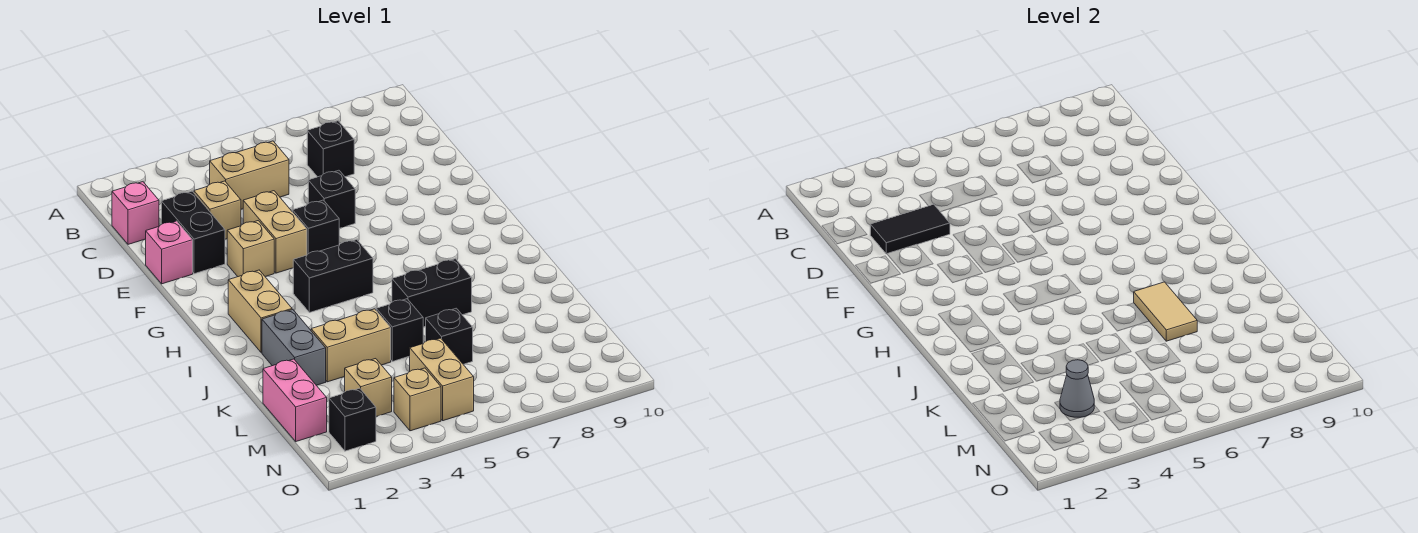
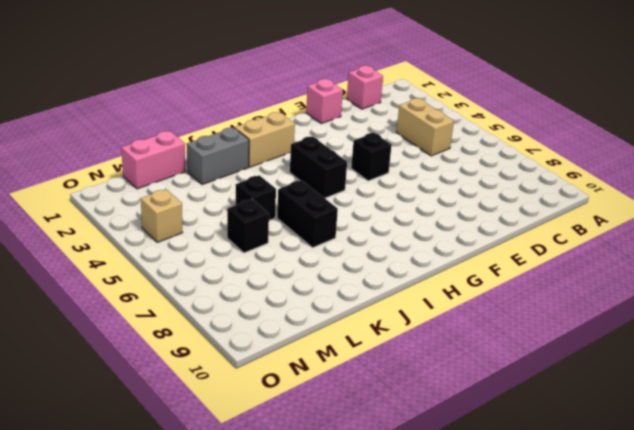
none -> black 1x1 brick [307,121,354,177]
none -> black 1x2 brick [161,191,225,274]
none -> tan 1x1 brick [194,181,241,239]

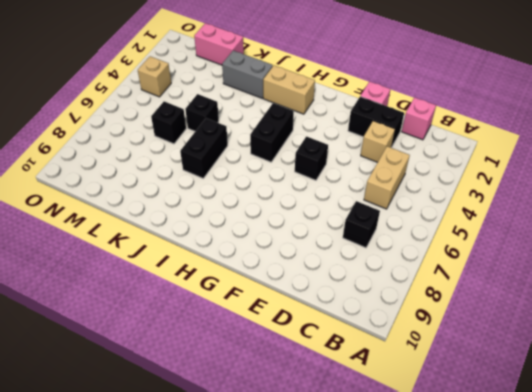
none -> tan 1x2 brick [243,191,307,273]
none -> black 1x1 brick [308,170,355,228]
none -> tan 1x1 brick [227,221,274,277]

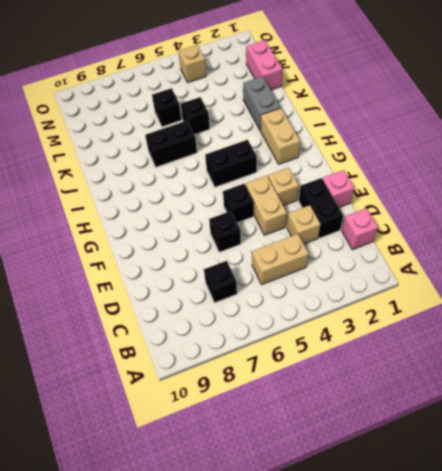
none -> tan 1x2 brick [311,309,391,382]
none -> tan 1x1 brick [345,359,392,416]
none -> tan 1x2 brick [409,338,474,421]

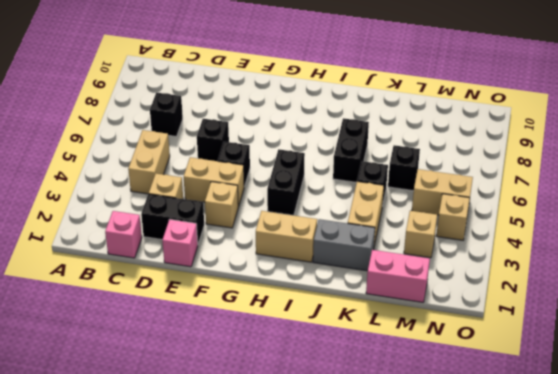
none -> black 1x1 brick [329,388,376,451]
none -> black 1x2 tile [870,204,950,254]
none -> tan 1x2 tile [1134,282,1197,341]

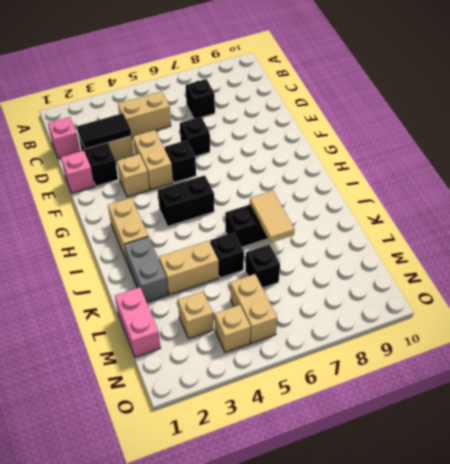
none -> black 1x1 brick [329,388,376,451]
none -> grey 1x1 cone [1060,360,1094,417]

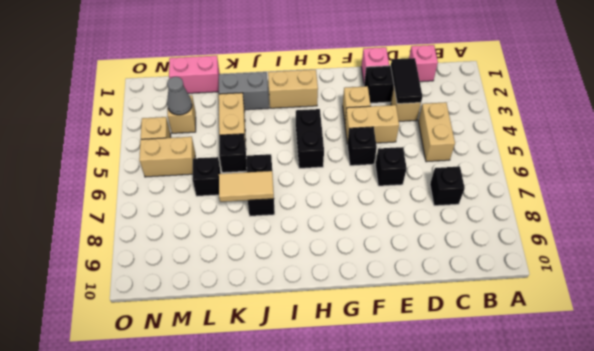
none -> black 1x1 brick [329,388,376,451]

